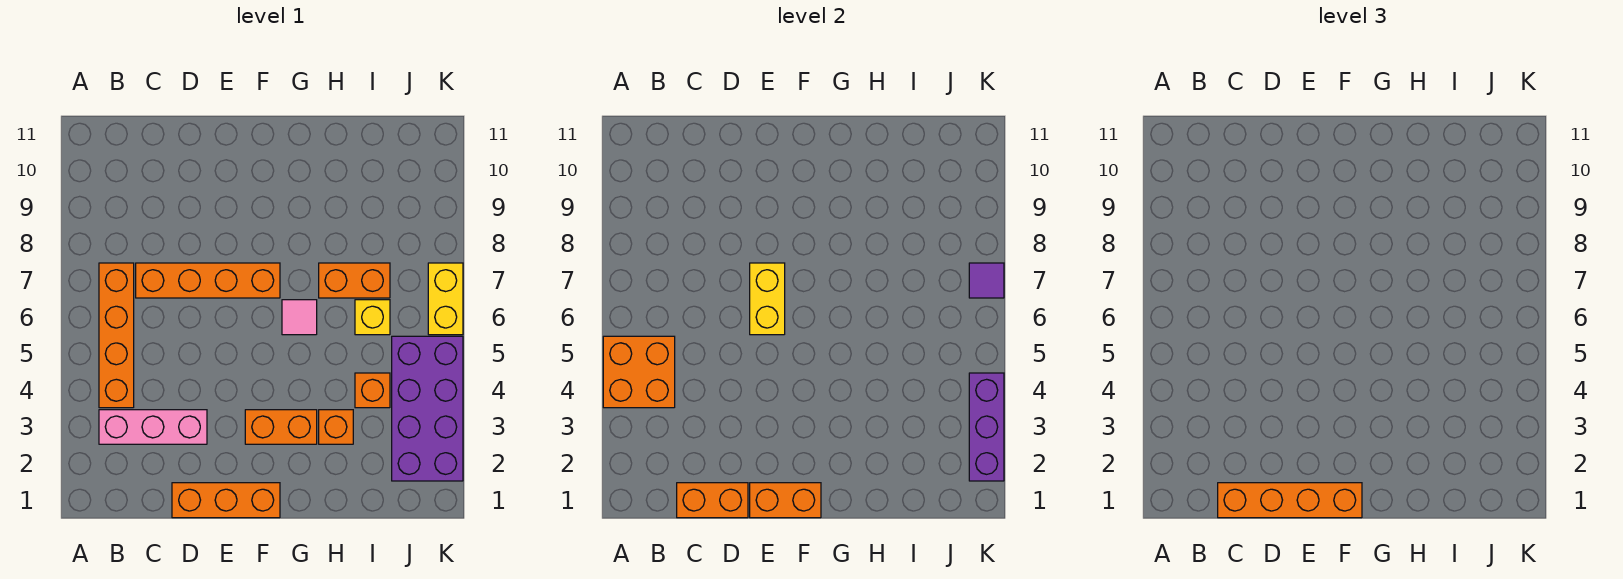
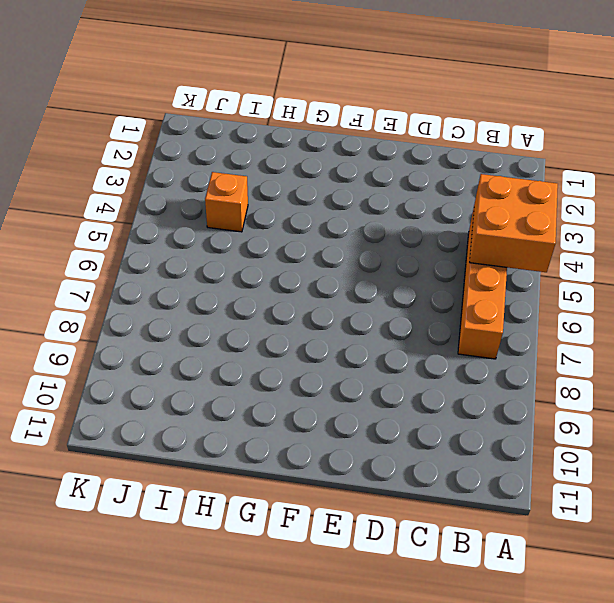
none -> pink 1x3 brick [99,410,207,444]
none -> orange 1x4 brick [136,263,280,298]
none -> orange 1x3 brick [172,483,280,518]

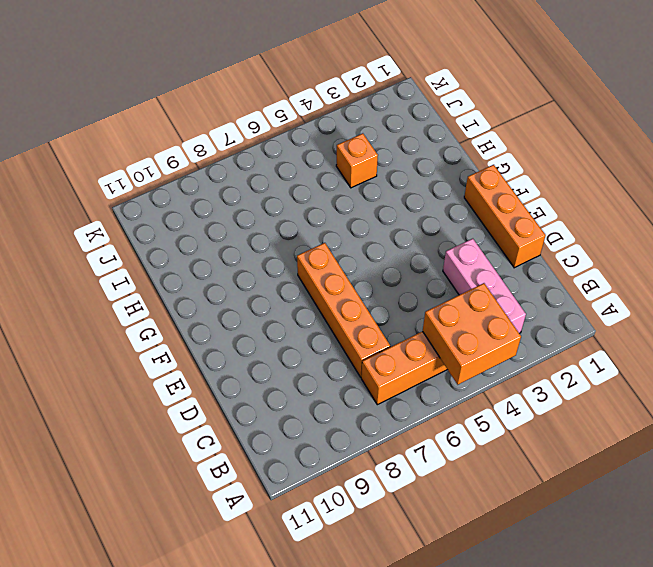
none -> orange 1x2 brick [245,410,317,444]
none -> pink 1x1 tile [282,300,317,335]
none -> orange 1x1 brick [319,410,353,444]

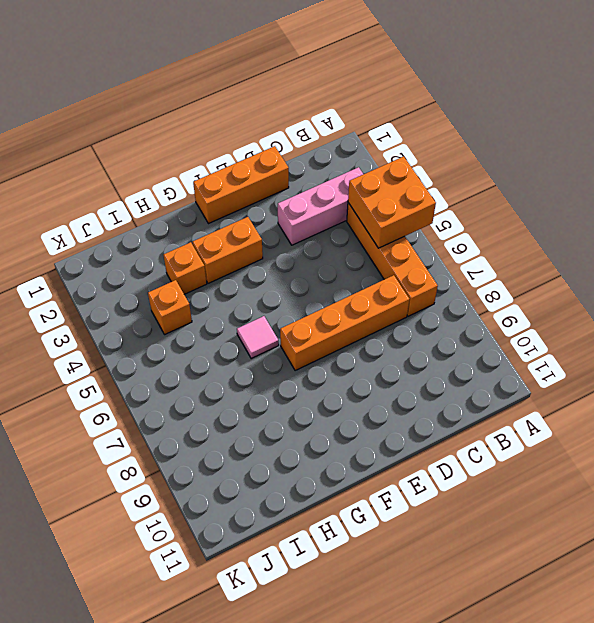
none -> orange 1x2 brick [319,263,390,298]
none -> yellow 1x1 brick [355,300,390,335]
none -> purple 2x4 brick [392,336,463,481]

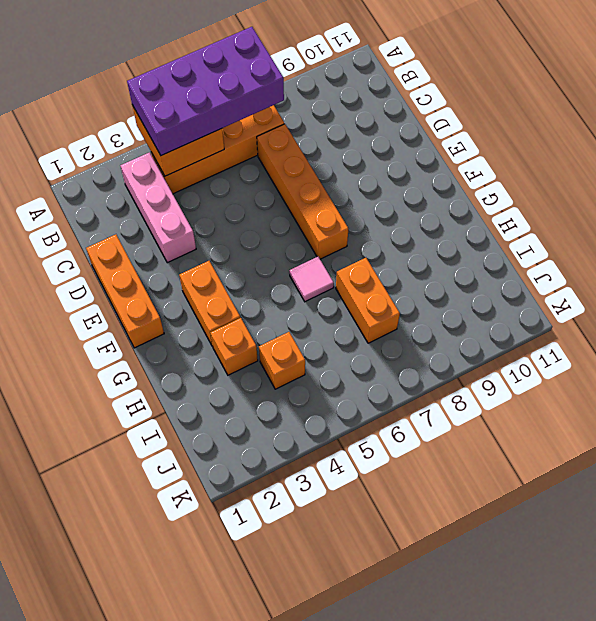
purple 2x4 brick [127,27,284,156] -> purple 2x4 brick moved to [392,336,463,481]
none -> yellow 1x1 brick [355,300,390,335]
none -> yellow 1x2 brick [428,263,463,335]
none -> orange 1x2 brick [677,483,748,518]

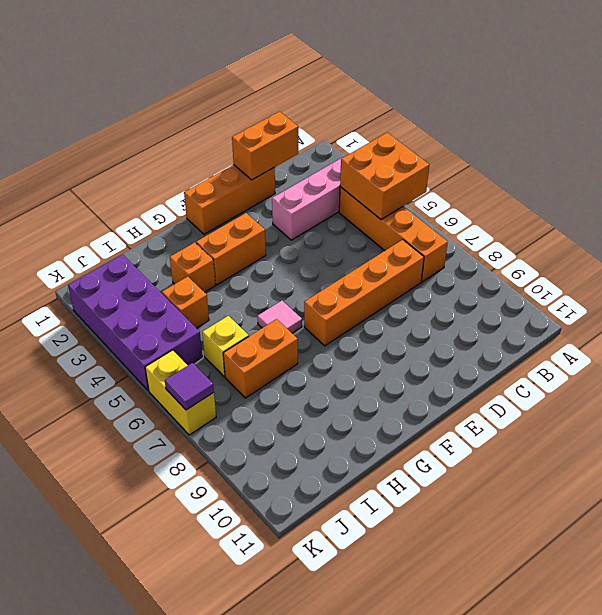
none -> orange 1x2 brick [750,483,821,518]
none -> yellow 1x2 brick [750,263,785,335]
none -> purple 1x3 brick [969,373,1004,481]

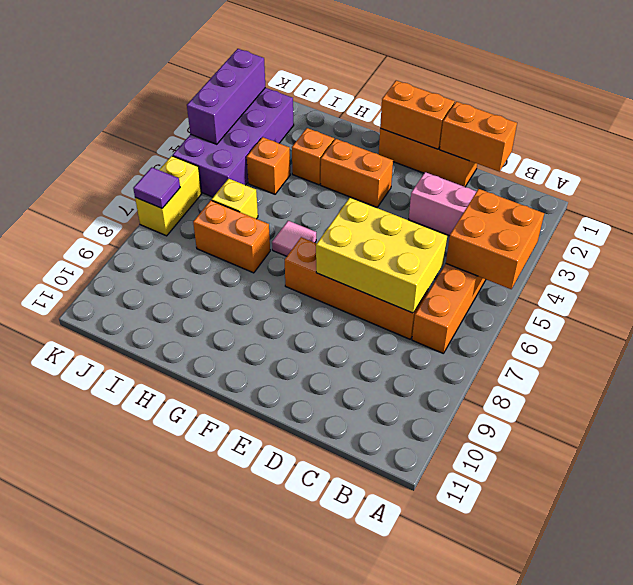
yellow 2x3 brick [316,198,447,313] -> yellow 1x2 brick [750,263,785,335]
none -> orange 1x4 brick [1218,483,1362,518]

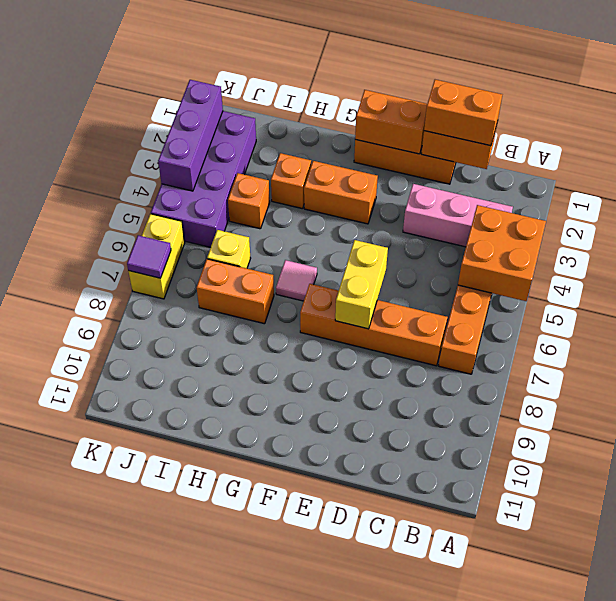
orange 1x2 brick [424,80,502,146] -> orange 1x4 brick [1218,483,1362,518]

